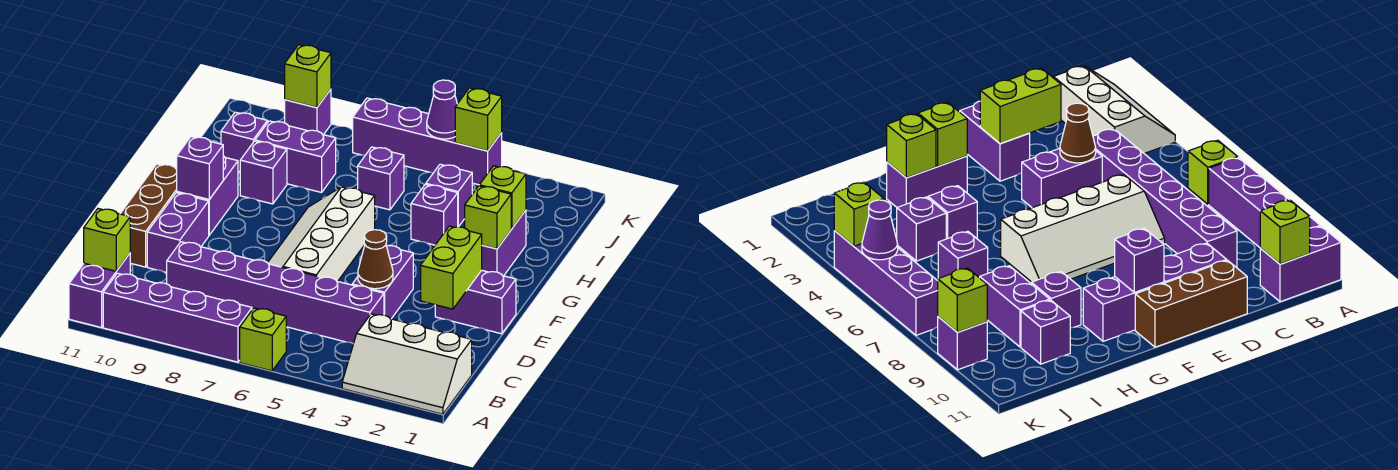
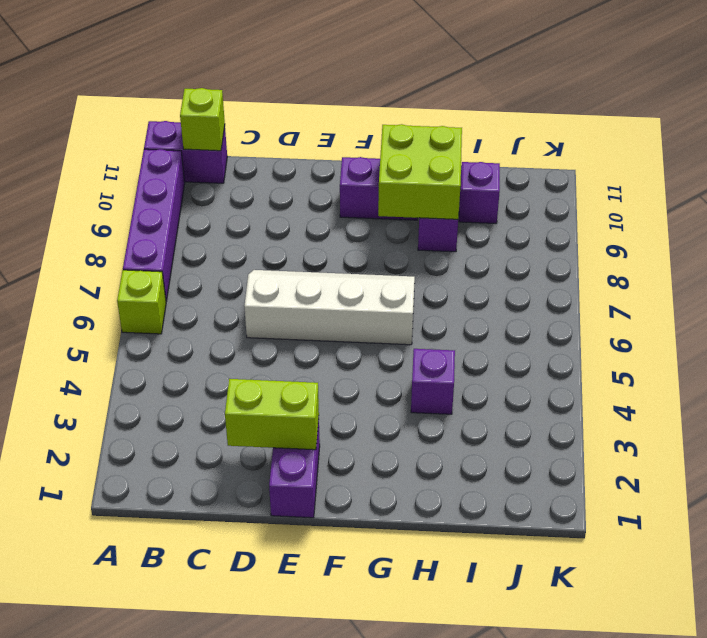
lime 2x2 brick [378,124,462,219] -> none
none -> white 2x3 slope [342,314,472,414]
none -> purple 1x6 brick [166,242,384,344]
none -> purple 1x2 brick [352,246,413,319]

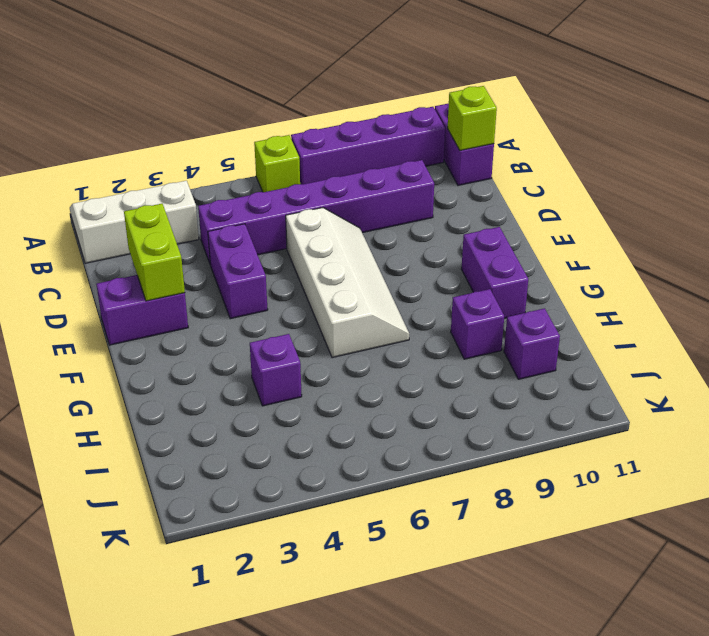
none -> purple 1x2 brick [147,193,209,273]
none -> brown 1x3 brick [120,164,177,267]
none -> purple 1x2 brick [482,210,526,276]

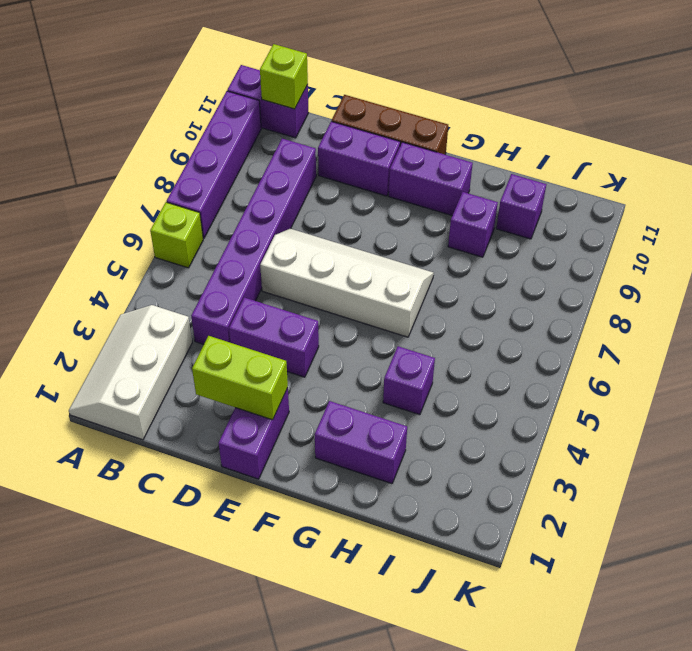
none -> purple 1x1 brick [426,164,472,227]
none -> purple 1x1 brick [358,147,404,210]
none -> purple 1x2 brick [255,121,336,192]

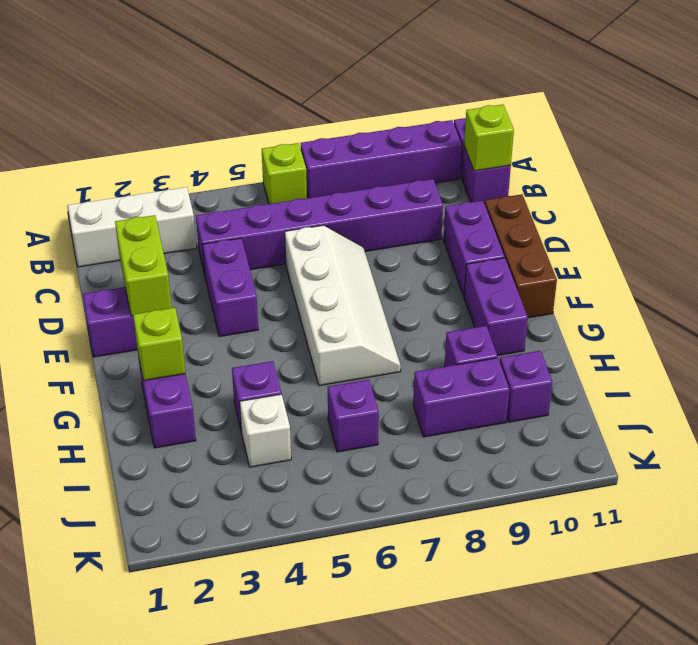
white 1x1 brick [240,394,291,467] -> purple 1x1 brick [426,164,472,227]
none -> purple 1x4 brick [353,98,502,185]
none -> purple 1x1 brick [285,89,331,135]
none -> brown 1x1 cone [358,230,393,289]

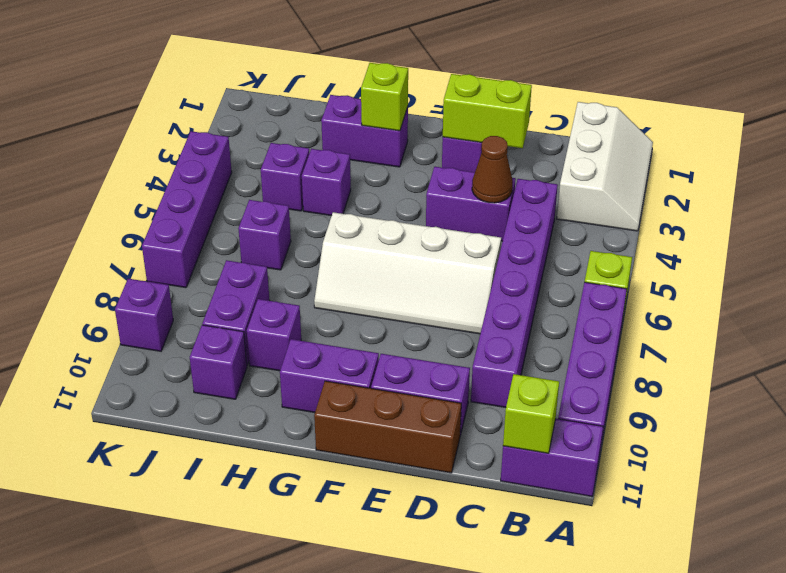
none -> purple 1x1 brick [177,137,223,199]
none -> lime 1x1 brick [479,166,526,229]
none -> lime 1x1 brick [455,88,502,151]

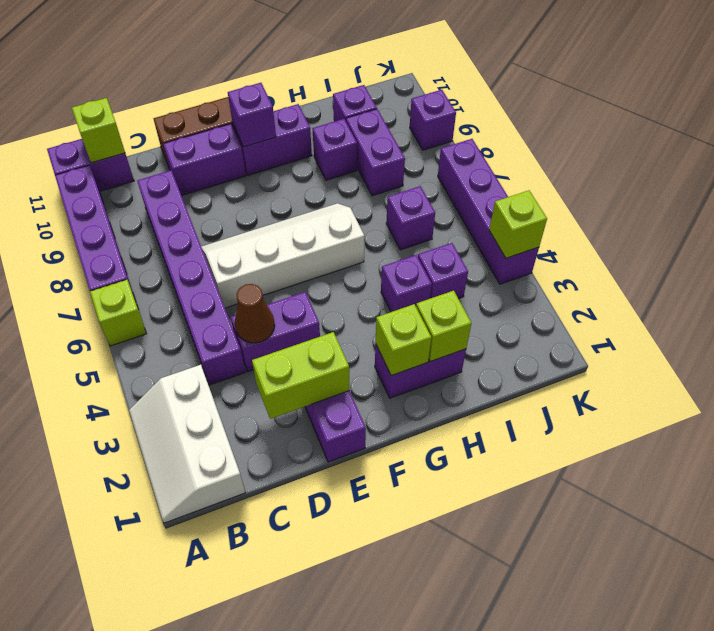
none -> purple 1x1 cone [427,80,457,139]
none -> lime 1x1 brick [285,45,331,108]

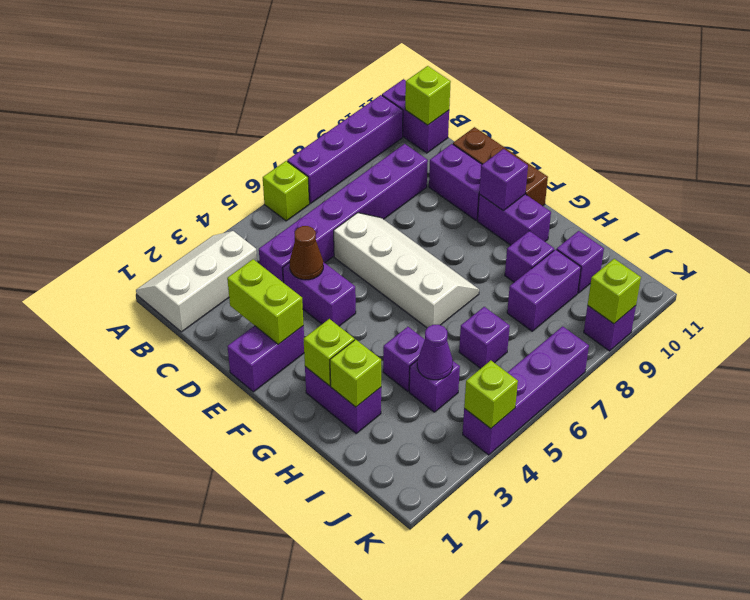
purple 1x1 cone [417,325,453,380] -> purple 1x1 cone moved to [427,80,457,139]

